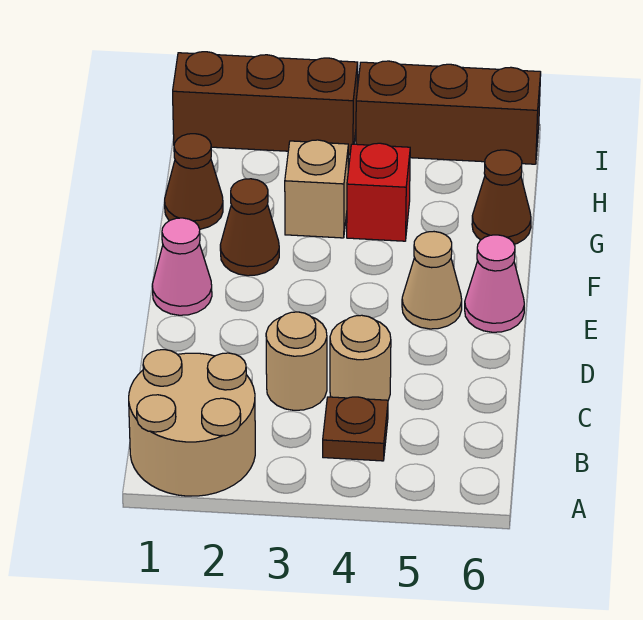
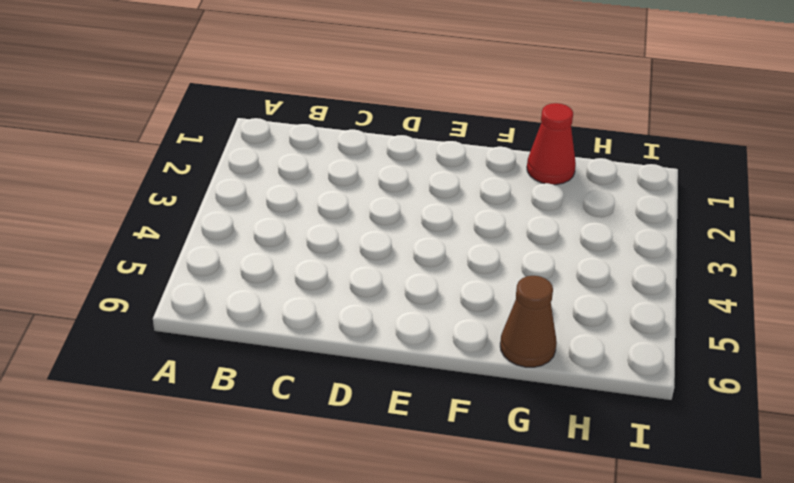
red 1x1 cone [527,103,576,185] -> brown 1x1 cone [165,134,223,229]
none -> tan 2x2 round brick [129,350,255,496]
none -> brown 1x1 plate [323,397,388,461]
none -> tan 1x1 round brick [266,312,327,410]

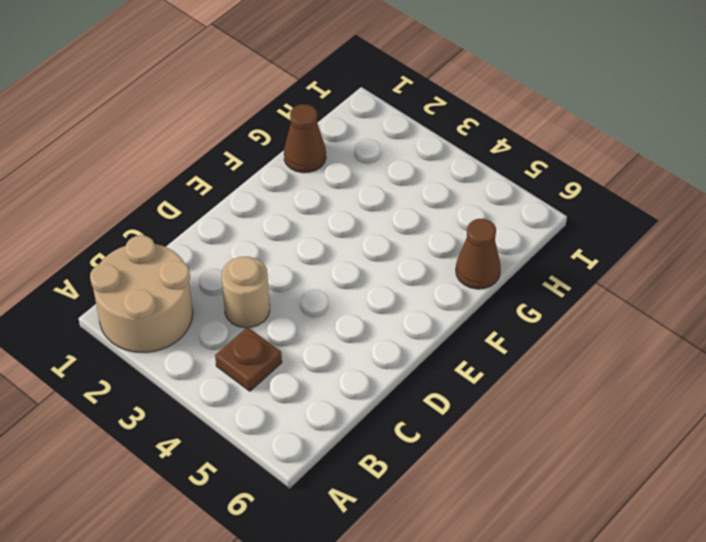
none -> tan 1x1 round brick [330,315,391,400]
none -> pink 1x1 cone [152,218,212,315]
none -> tan 1x1 cone [402,232,462,329]

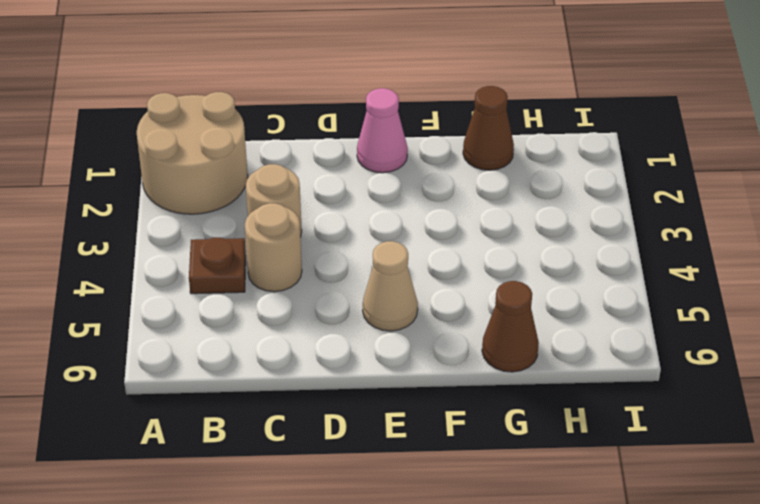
none -> pink 1x1 cone [465,235,524,332]
none -> brown 1x1 cone [220,179,279,276]
none -> tan 1x1 brick [285,140,348,238]

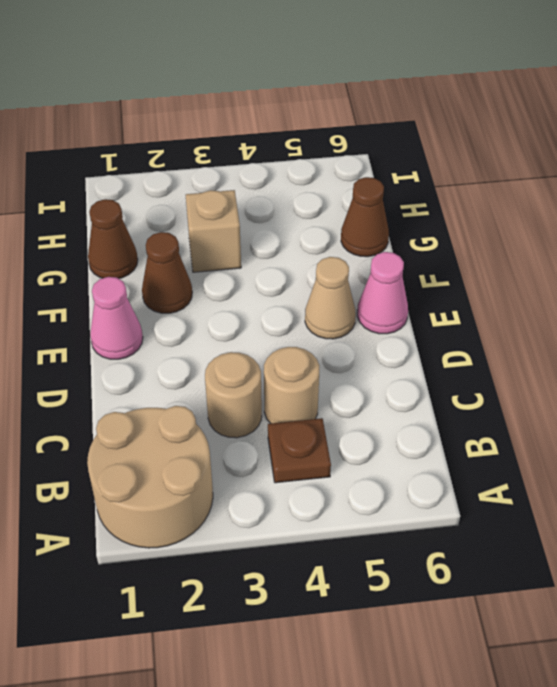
none -> red 1x1 brick [347,143,410,241]
none -> brown 1x3 brick [173,52,358,155]
none -> brown 1x3 brick [356,61,541,164]

